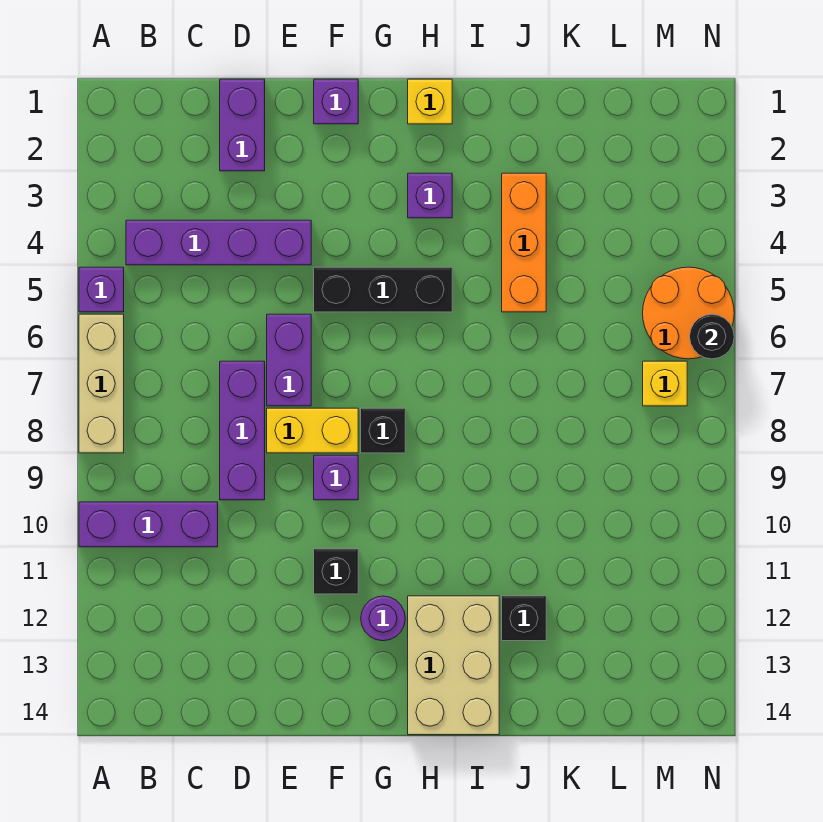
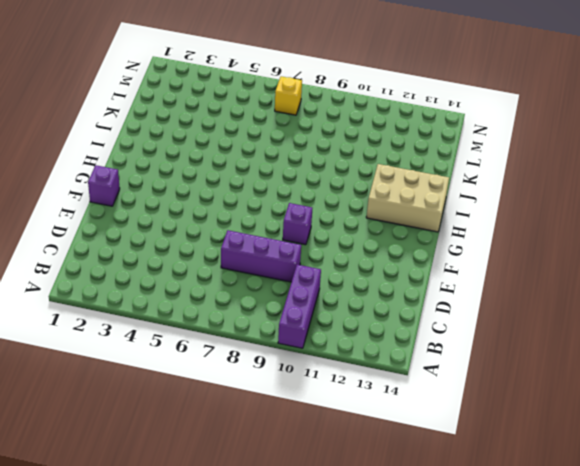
none -> purple 1x1 brick [79,267,124,312]
none -> tan 1x3 brick [79,314,124,453]
none -> purple 1x4 brick [126,220,311,265]

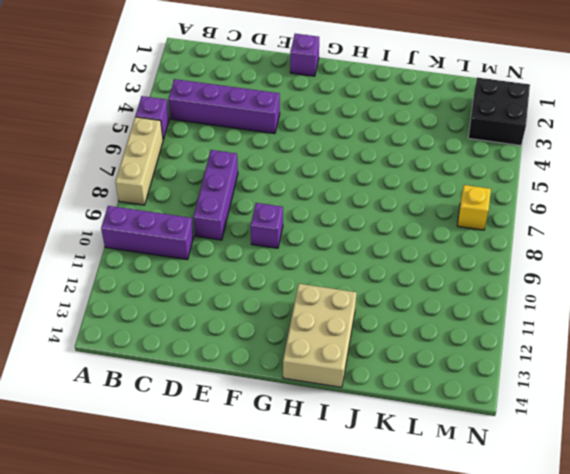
black 2x2 brick [468,78,530,146] -> none
none -> purple 1x2 brick [220,79,265,171]
none -> purple 1x2 brick [267,314,311,406]
none -> yellow 1x2 brick [267,408,358,453]

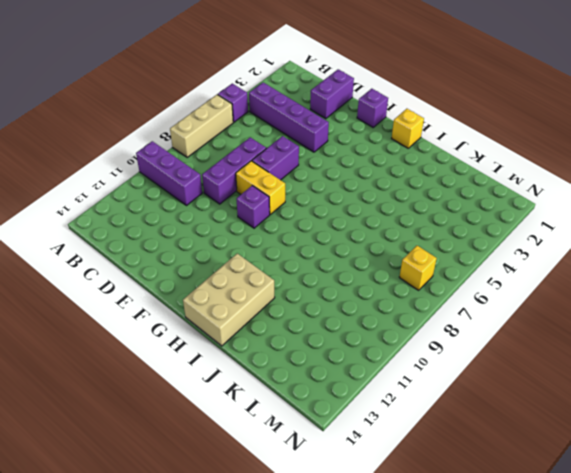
none -> black 1x3 brick [314,267,452,312]
none -> black 1x1 brick [314,549,358,594]
none -> black 1x1 brick [361,408,405,453]

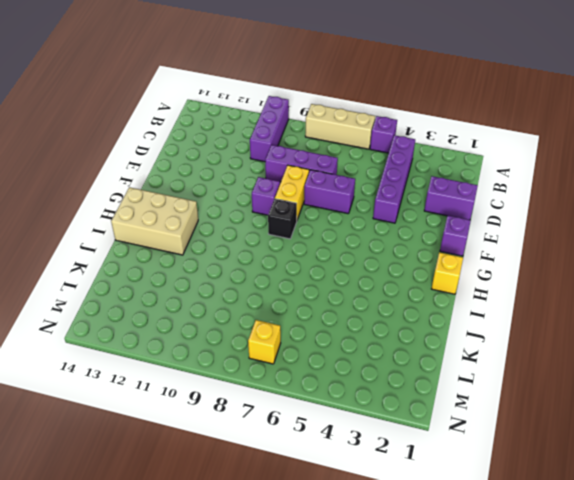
none -> black 1x3 brick [314,267,452,312]
none -> black 1x1 brick [314,549,358,594]
none -> purple 1x1 round brick [361,596,405,641]

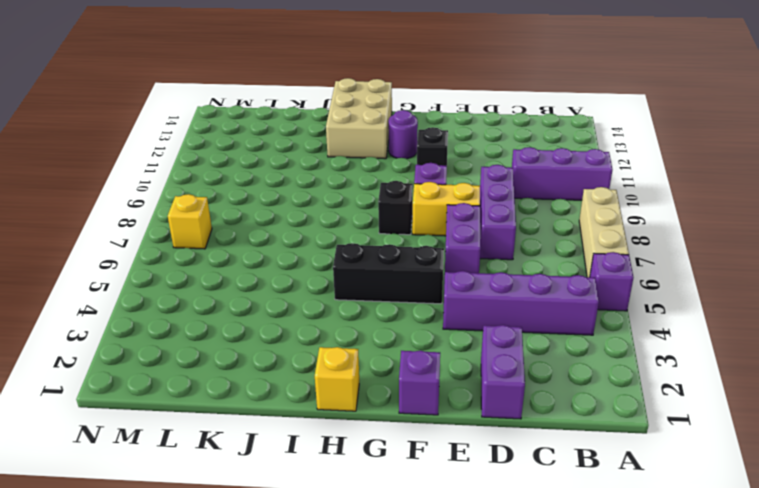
none -> purple 1x1 brick [408,173,452,218]
none -> orange 1x3 brick [502,173,546,312]
none -> black 1x1 brick [502,596,546,641]

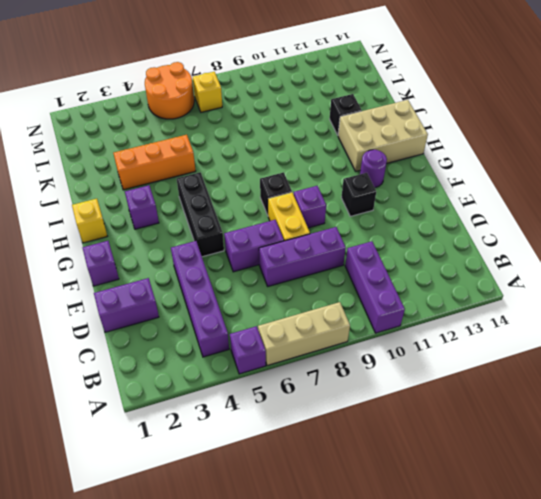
none -> black 1x1 round brick [690,314,734,359]

